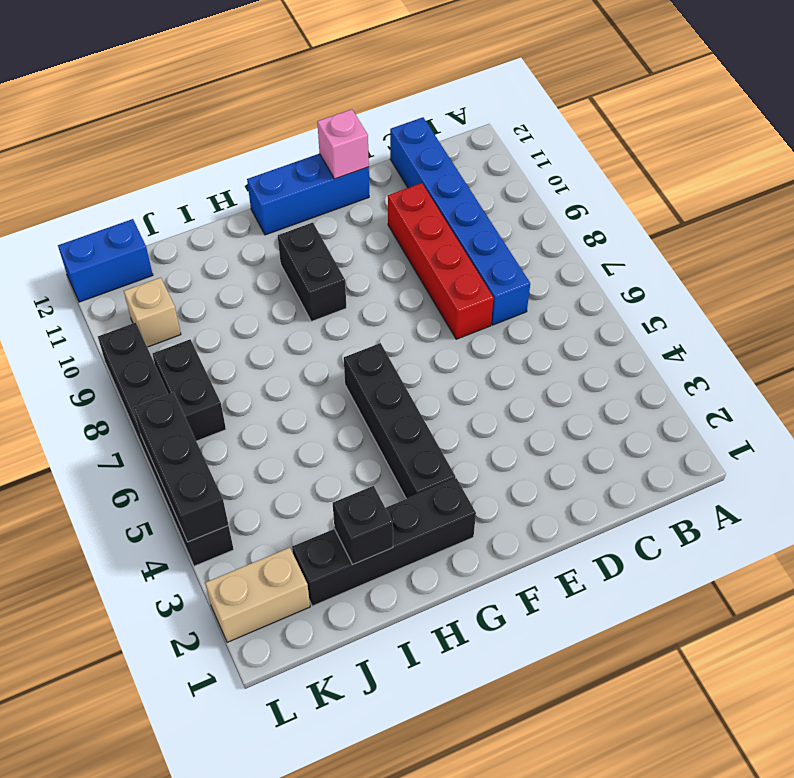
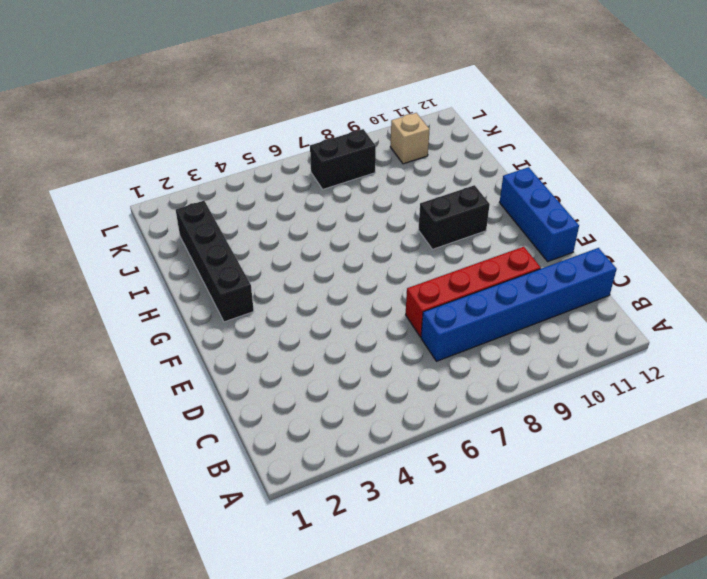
none -> black 1x4 brick [344,343,456,499]
none -> tan 1x2 brick [205,548,310,642]
none -> blue 1x2 brick [58,219,153,302]

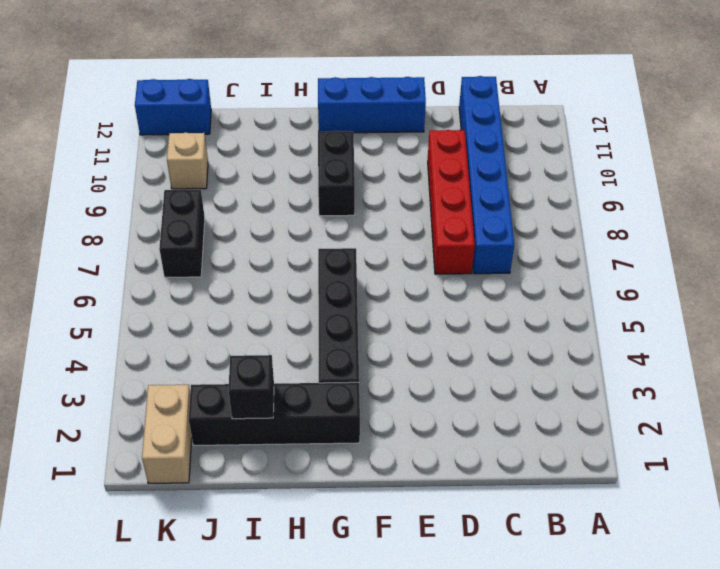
tan 1x2 brick [142,385,192,484] -> tan 1x2 brick turned to [205,548,310,642]
none -> black 1x6 brick [98,323,234,566]
none -> pink 1x1 brick [317,109,369,179]
none -> black 1x3 brick [133,392,228,542]

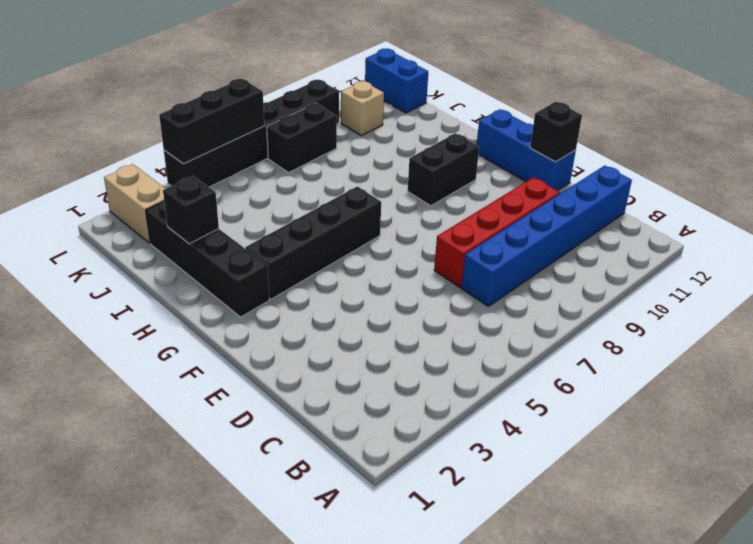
black 1x1 brick [530,102,582,162] -> pink 1x1 brick [317,109,369,179]

